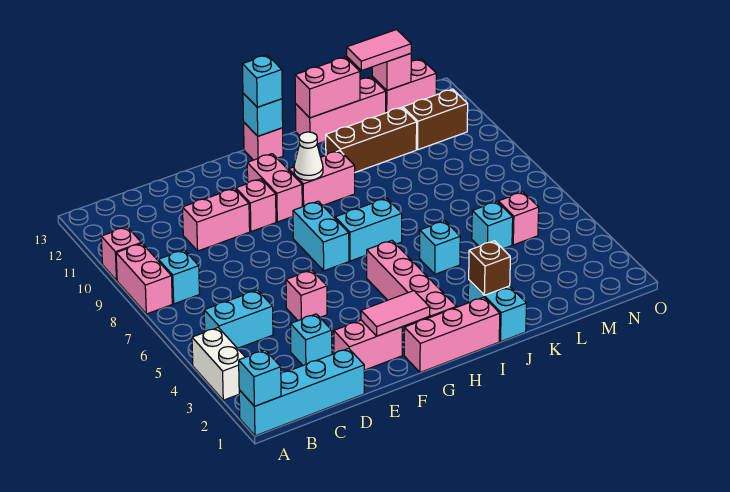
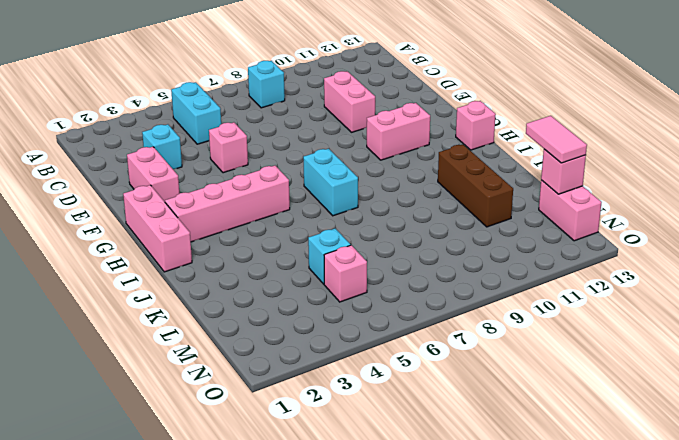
none -> cyan 1x4 brick [239,348,364,436]
none -> white 1x2 brick [192,328,245,400]
none -> pink 1x2 brick [116,243,172,314]
none -> pink 1x1 brick [101,227,141,280]

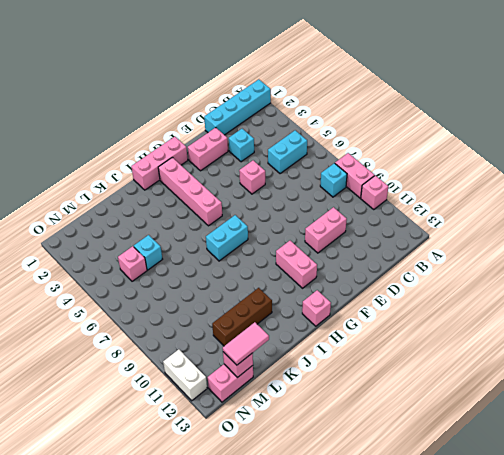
white 1x2 brick [163,349,207,401] -> white 1x2 brick moved to [192,328,245,400]
none -> pink 1x1 brick [236,179,276,232]
none -> cyan 1x2 brick [293,201,349,271]
none -> pink 1x2 brick [289,151,355,207]
none -> cyan 1x2 brick [468,280,527,341]

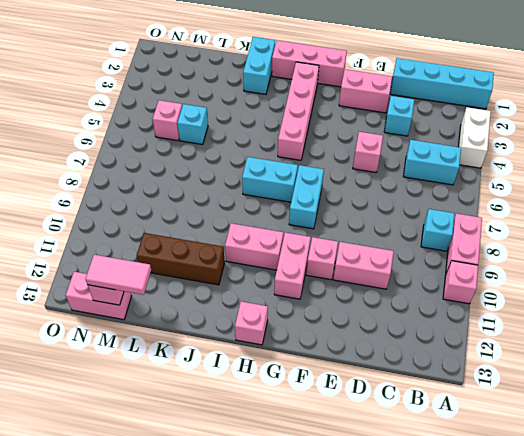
none -> cyan 1x1 brick [420,221,460,274]
none -> pink 1x3 brick [295,77,386,144]
none -> brown 1x2 brick [403,89,468,150]
none -> cyan 1x1 brick [239,350,281,406]

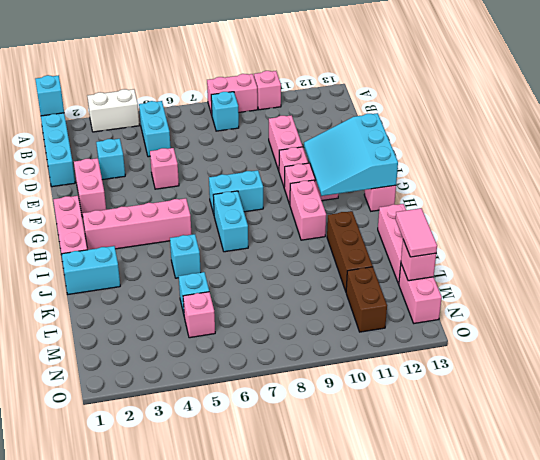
cyan 3x3 slope [304,113,398,196] -> cyan 1x1 brick [243,93,283,136]
none -> pink 1x2 tile [361,291,430,336]
none -> white 1x1 cone [294,132,323,180]
none -> brown 1x1 brick [469,241,510,295]
none -> pink 1x2 brick [295,57,360,118]

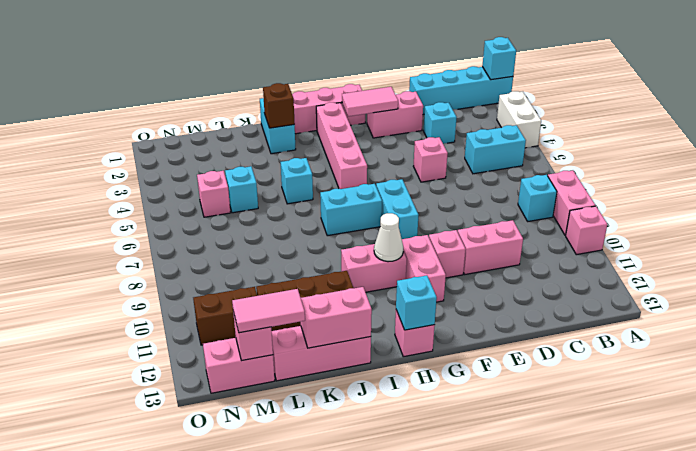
none -> cyan 1x1 brick [242,55,282,107]

